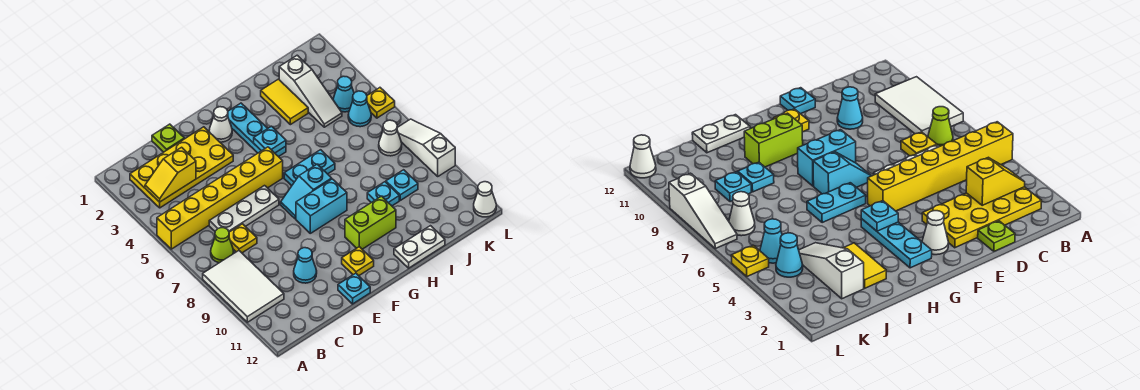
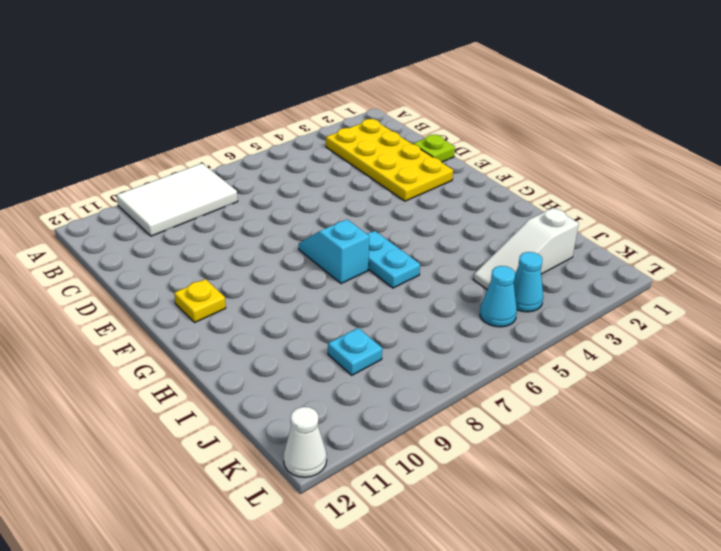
none -> yellow 1x6 brick [157,147,283,249]
none -> lime 1x1 cone [211,228,234,263]
none -> white 1x3 plate [209,186,279,232]

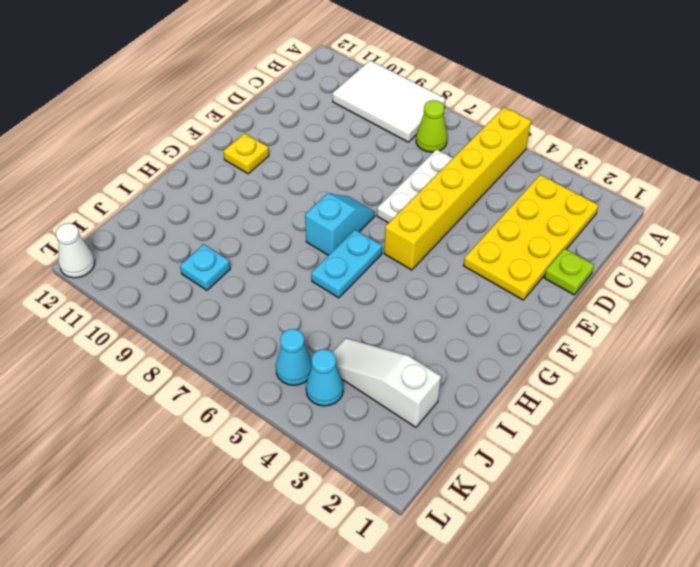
none -> yellow 1x1 plate [229,224,257,253]
none -> cyan 1x1 cone [294,248,317,283]
none -> cyan 1x1 plate [338,273,370,304]

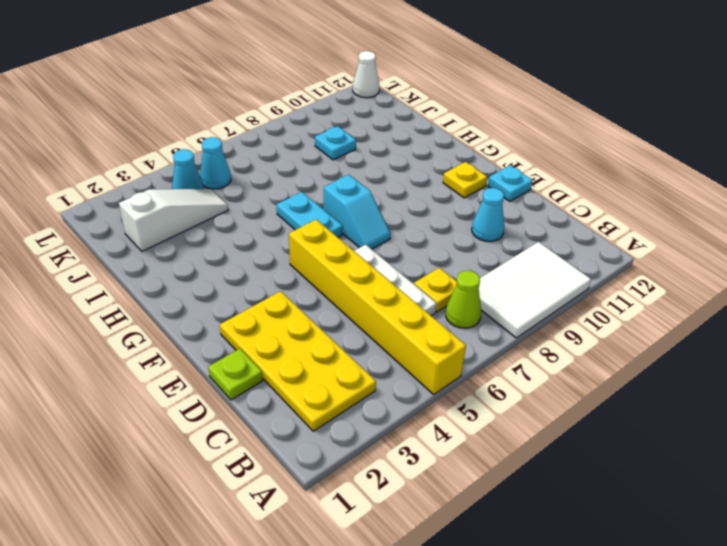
none -> white 1x1 cone [209,107,232,142]
none -> cyan 1x2 brick [296,179,347,233]
none -> cyan 1x3 plate [228,103,286,157]

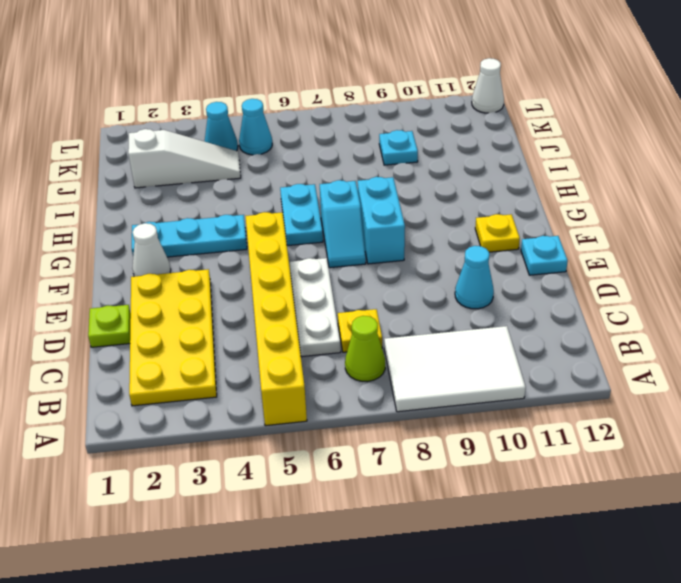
none -> lime 1x2 brick [345,196,396,249]
none -> white 1x2 plate [394,226,445,268]
none -> yellow 1x2 tile [261,79,308,125]

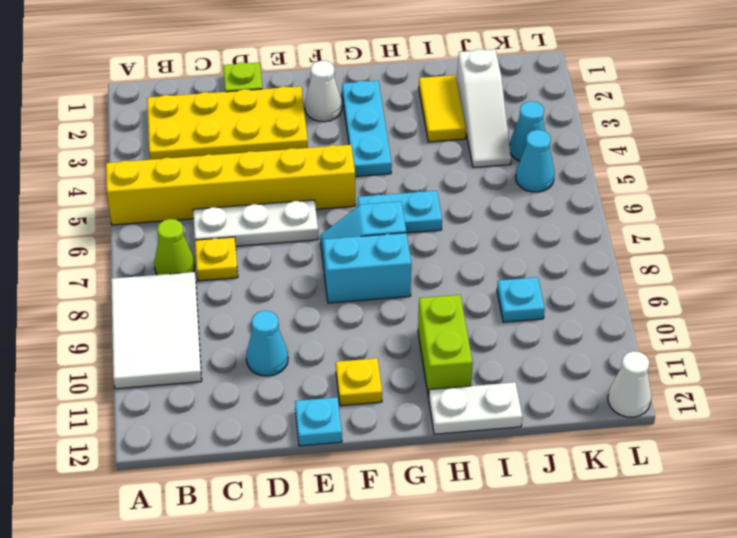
lime 1x2 brick [418,295,473,398] -> lime 1x2 brick turned to [345,196,396,249]
none -> cyan 1x1 plate [367,182,399,206]
none -> white 1x1 cone [379,120,402,156]
none -> yellow 1x1 plate [367,88,395,118]

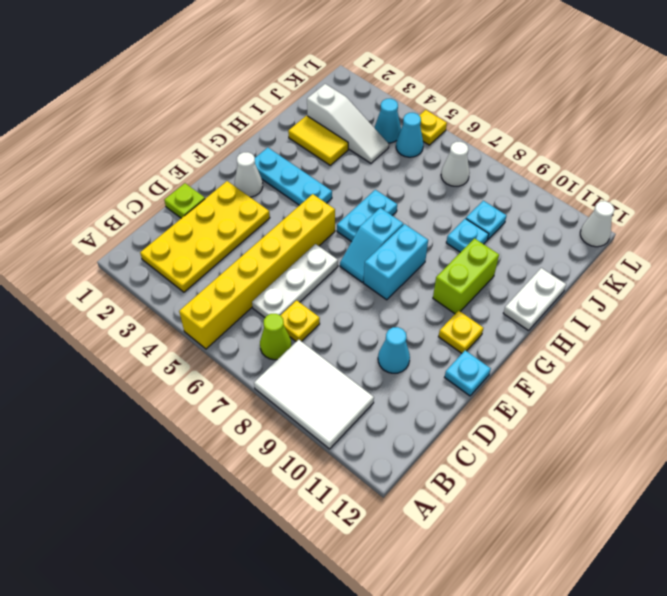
none -> white 1x3 slope [397,119,455,176]
none -> yellow 1x2 slope [145,147,196,202]
none -> cyan 1x1 plate [254,126,286,153]

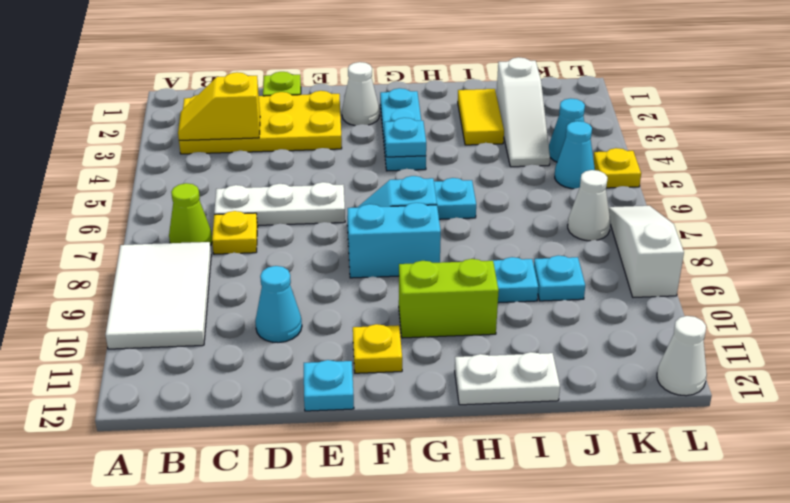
none -> yellow 1x6 brick [157,147,283,249]

